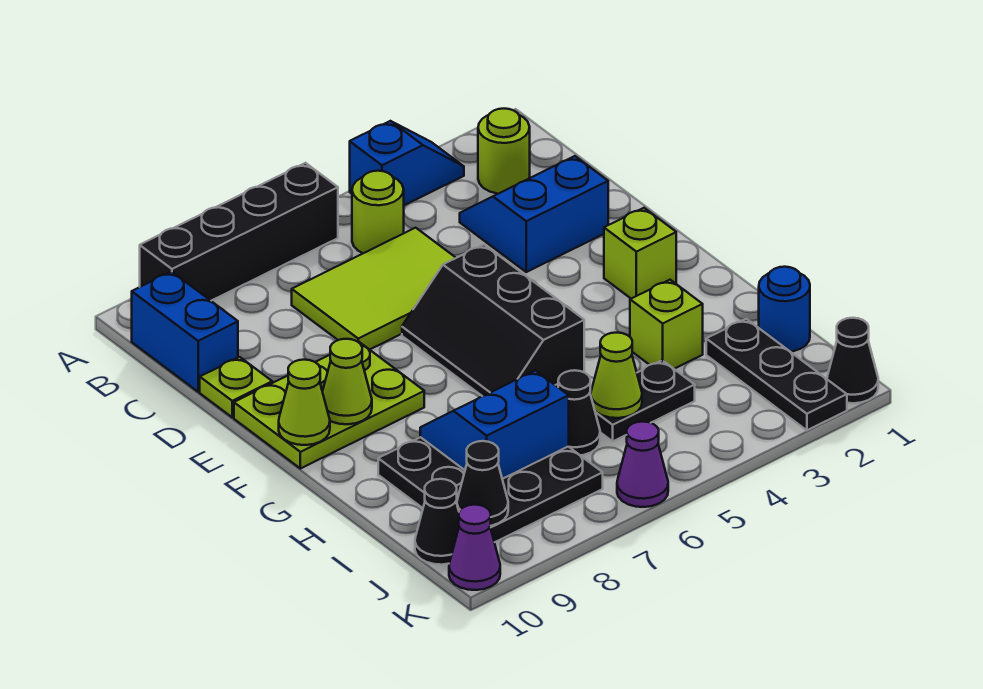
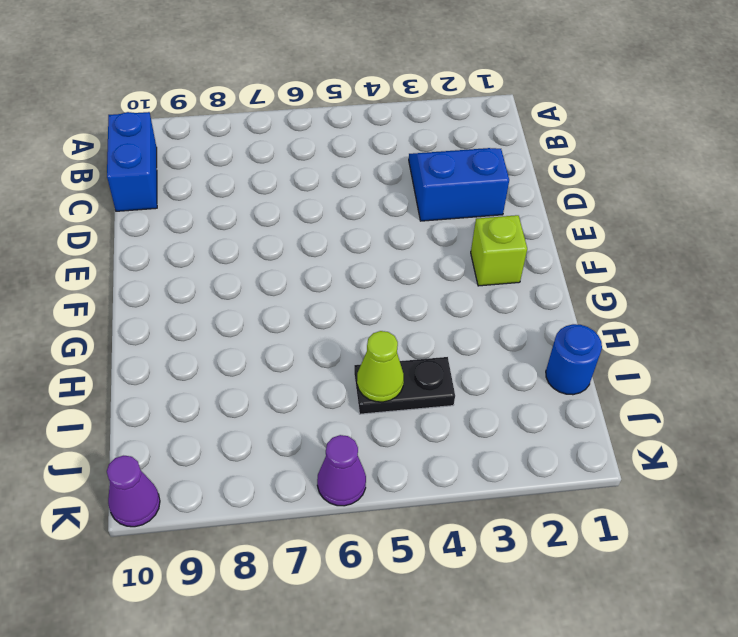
none -> blue 1x2 slope [350,121,464,205]
none -> black 1x4 brick [140,163,338,301]
none -> lime 1x1 round brick [478,109,530,194]

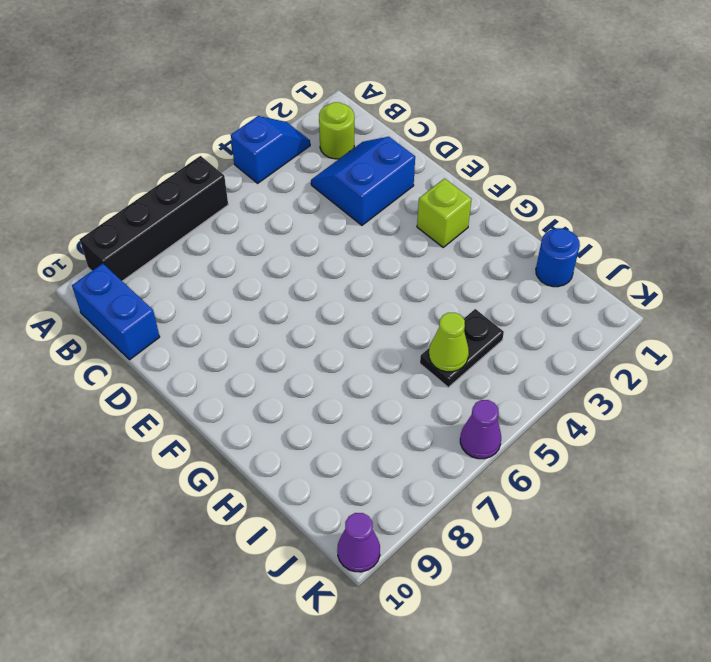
none -> lime 1x1 round brick [352,171,404,253]
none -> lime 2x3 tile [292,228,456,350]
none -> lime 1x1 plate [200,357,272,417]

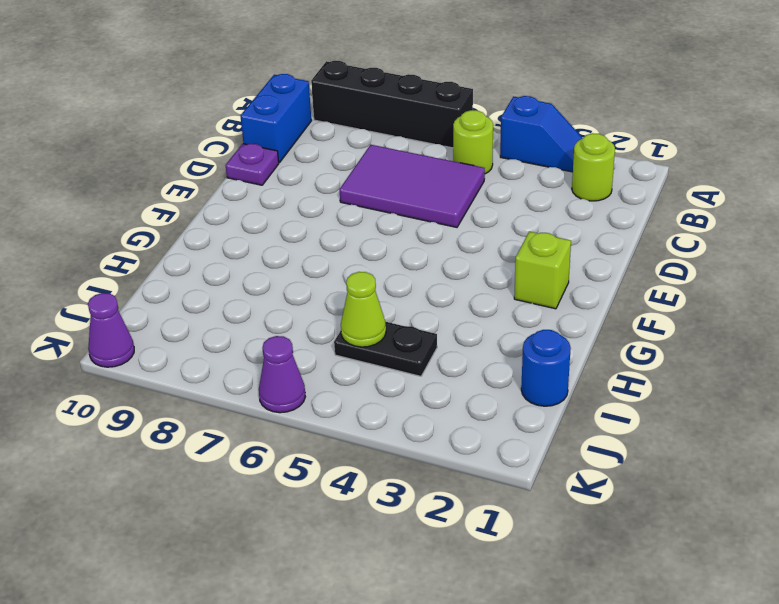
purple 2x3 tile [339,145,485,227] -> lime 2x3 tile [292,228,456,350]
purple 1x1 plate [226,144,279,185] -> lime 1x1 plate [200,357,272,417]
none -> blue 2x2 slope [460,156,608,272]
none -> black 2x3 slope [402,245,584,396]
none -> lime 2x3 plate [234,341,424,469]

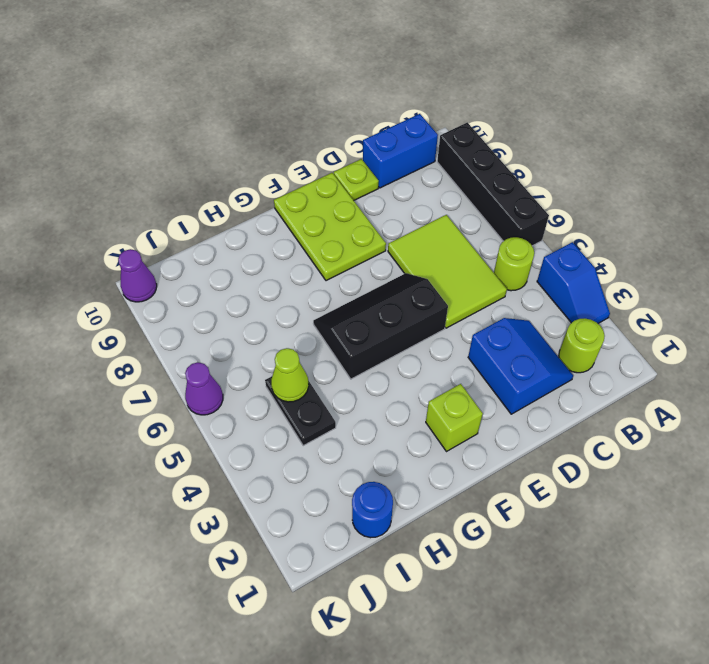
none -> lime 1x1 brick [630,280,703,369]
none -> black 3x3 plate [378,437,603,542]
none -> black 1x3 plate [706,319,847,430]

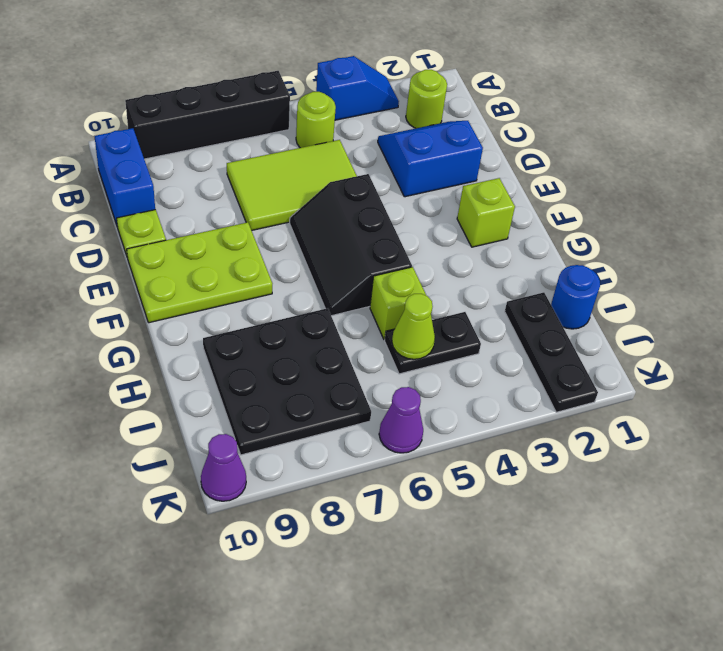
lime 1x1 brick [370,267,426,340] -> lime 1x1 brick moved to [630,280,703,369]
none -> black 1x1 cone [558,370,600,455]
none -> black 1x1 cone [415,479,459,565]
none -> black 1x1 cone [827,318,878,403]

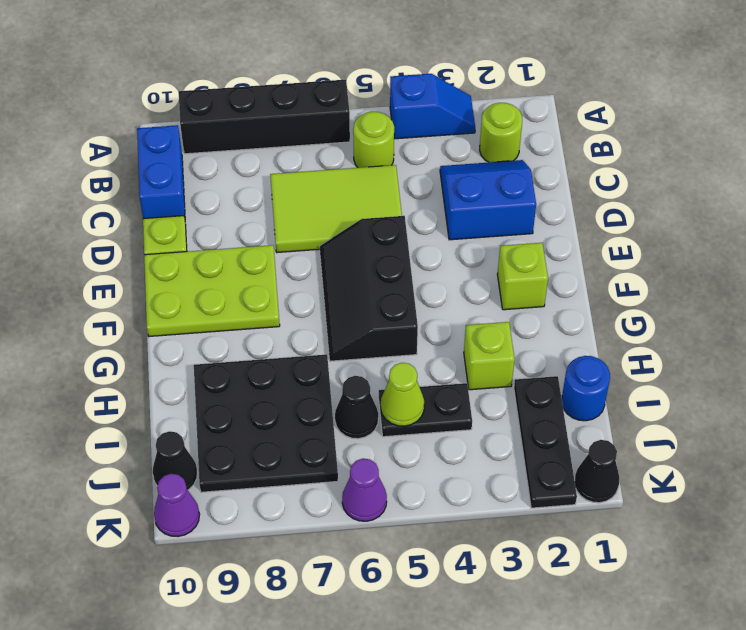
none -> lime 1x1 cone [322,339,372,424]
none -> lime 1x1 cone [279,360,330,445]
none -> blue 2x2 slope [420,370,569,479]

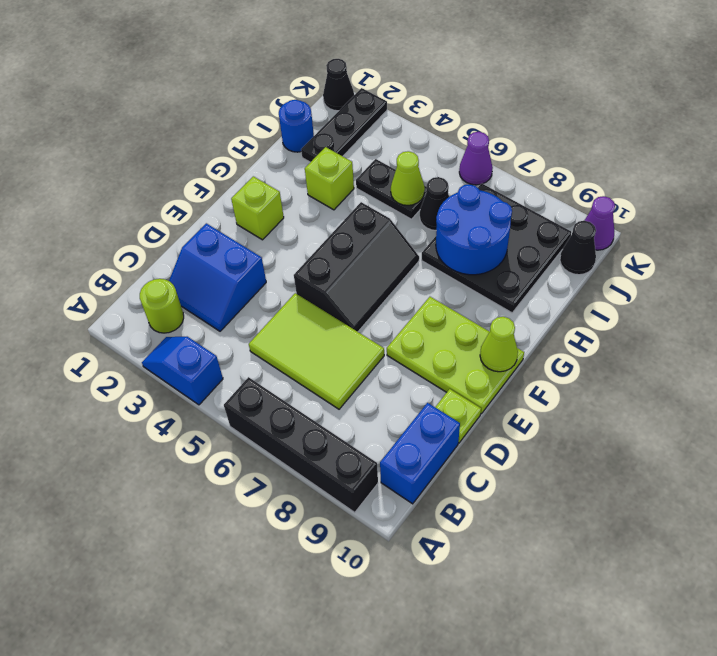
blue 2x2 round brick [436,184,512,275] -> blue 2x2 slope [420,370,569,479]
none -> lime 1x1 round brick [352,171,404,253]
none -> lime 1x1 cone [322,339,372,424]
none -> black 1x1 cone [457,441,508,526]

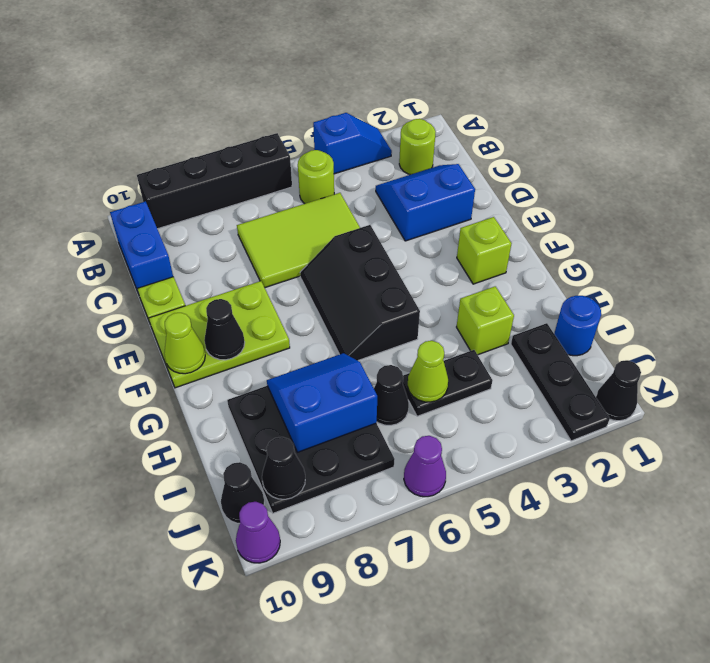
black 1x1 cone [204,299,245,360] -> lime 1x1 cone [322,339,372,424]

